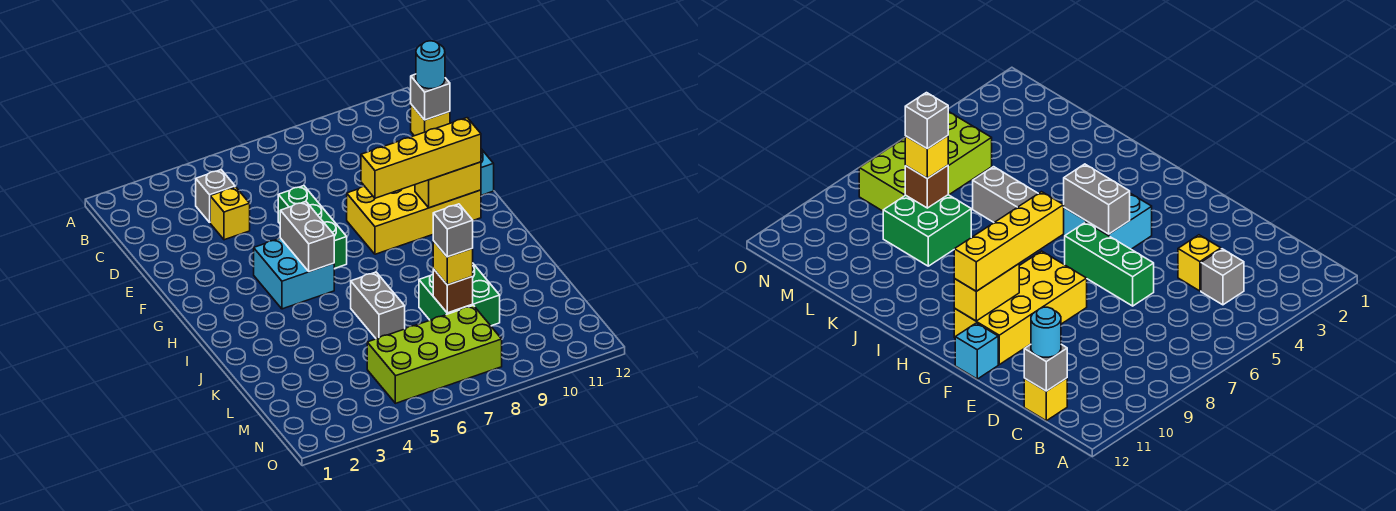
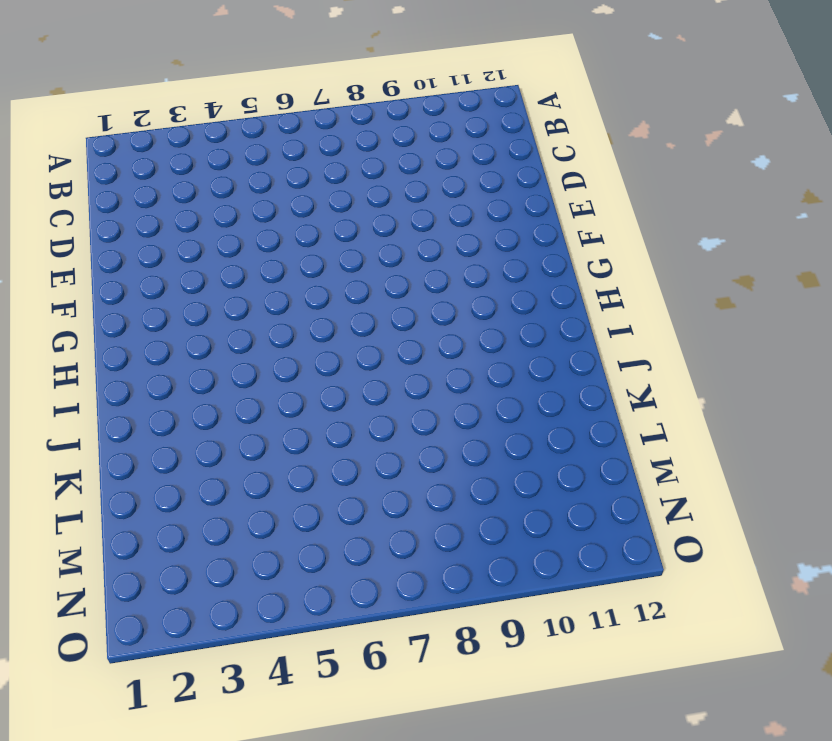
none -> grey 1x1 brick [196,170,235,222]
none -> yellow 1x1 brick [411,105,450,136]
none -> yellow 1x1 brick [210,187,250,240]

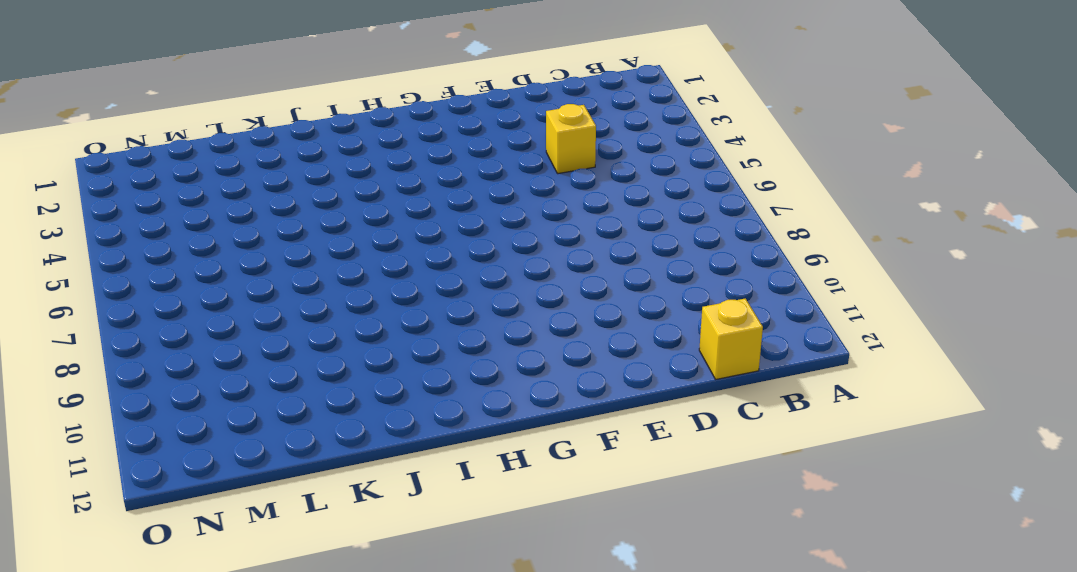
none -> grey 1x1 brick [196,170,235,222]
none -> green 1x3 brick [278,186,347,269]
none -> yellow 2x4 brick [347,185,481,254]

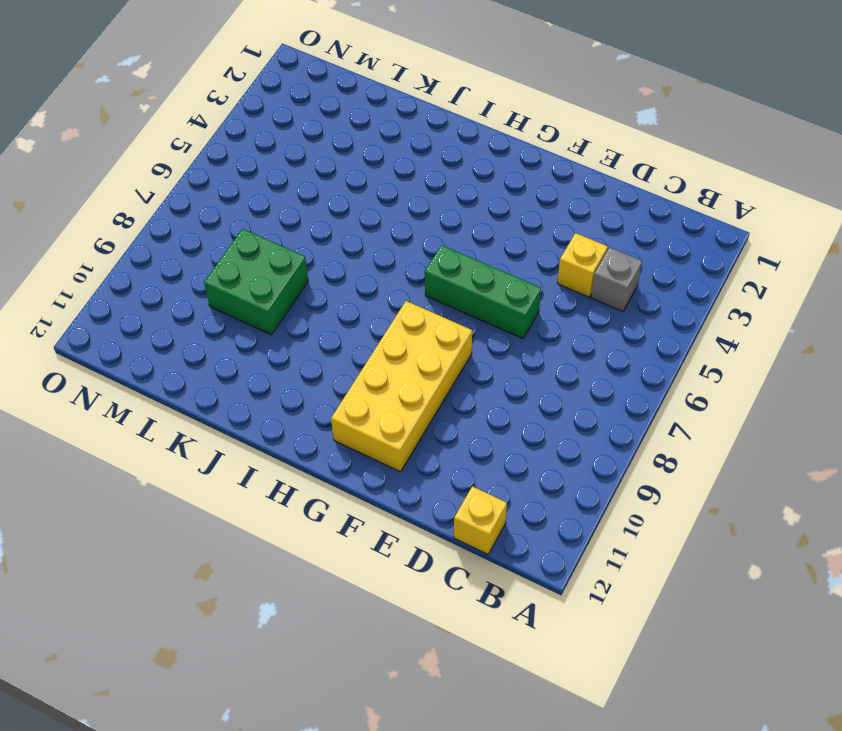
none -> cyan 1x1 brick [481,149,494,195]
none -> cyan 2x2 brick [254,238,334,309]
none -> grey 1x2 brick [351,272,405,339]

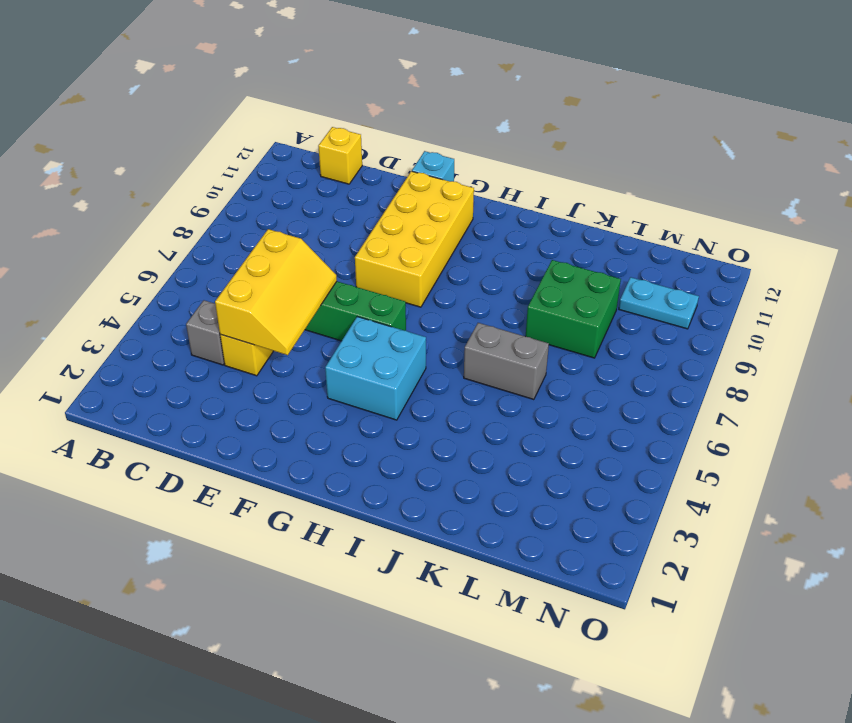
yellow 2x3 slope [215,229,337,355] -> none
cyan 1x2 plate [619,277,699,329] -> none
none -> lime 2x4 brick [367,305,502,403]
none -> grey 1x1 brick [411,74,450,120]
none -> grey 1x2 brick [280,202,334,272]

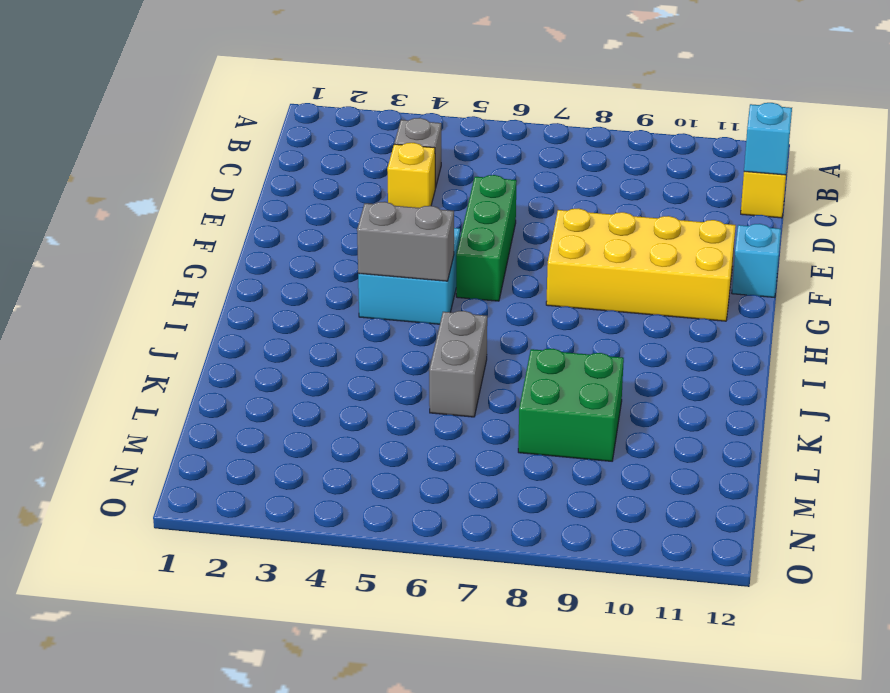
cyan 1x1 brick [744,103,792,175] -> grey 1x1 brick [411,74,450,120]
grey 1x2 brick [357,202,454,281] -> grey 1x2 brick turned to [280,202,334,272]
none -> lime 2x4 brick [367,305,502,403]
none -> yellow 1x2 brick [415,162,481,208]
none -> brown 1x1 brick [433,269,473,313]

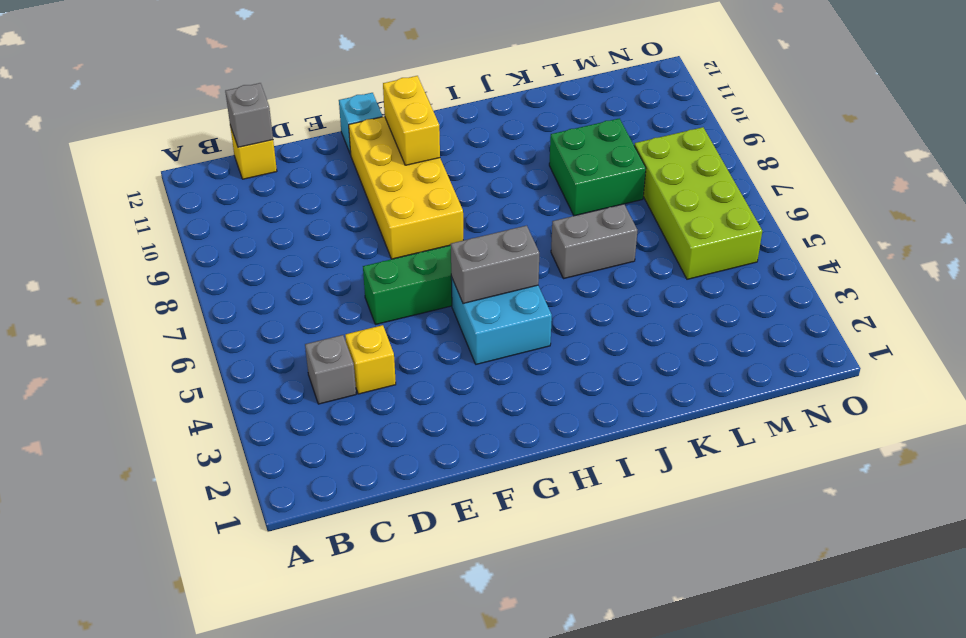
none -> brown 1x1 brick [433,269,473,313]
none -> cyan 1x1 round brick [416,41,445,89]
none -> yellow 1x4 brick [361,118,481,198]

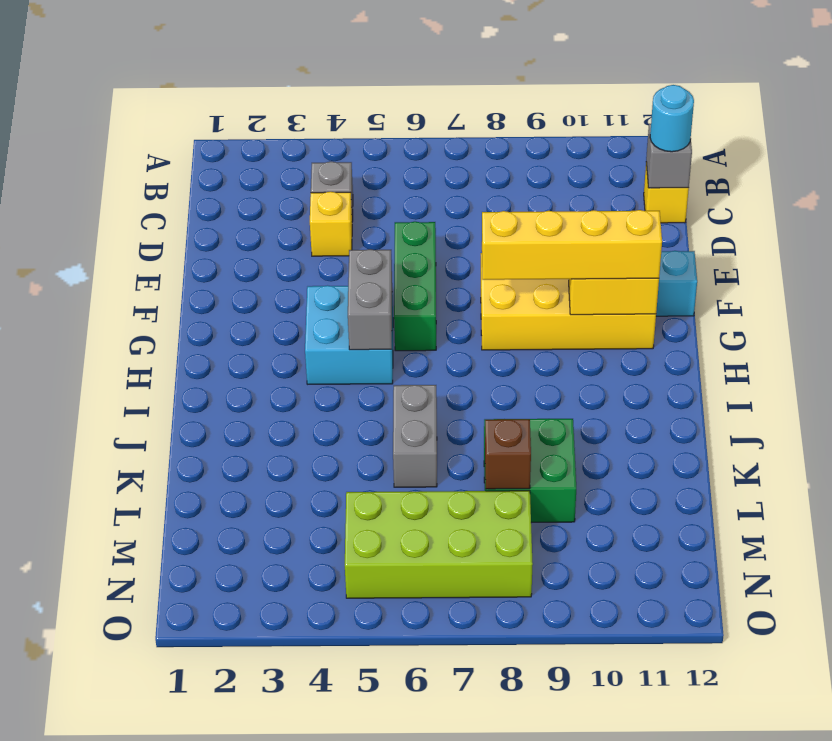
none -> yellow 1x1 brick [433,241,473,285]
none -> grey 1x1 brick [433,204,473,257]

